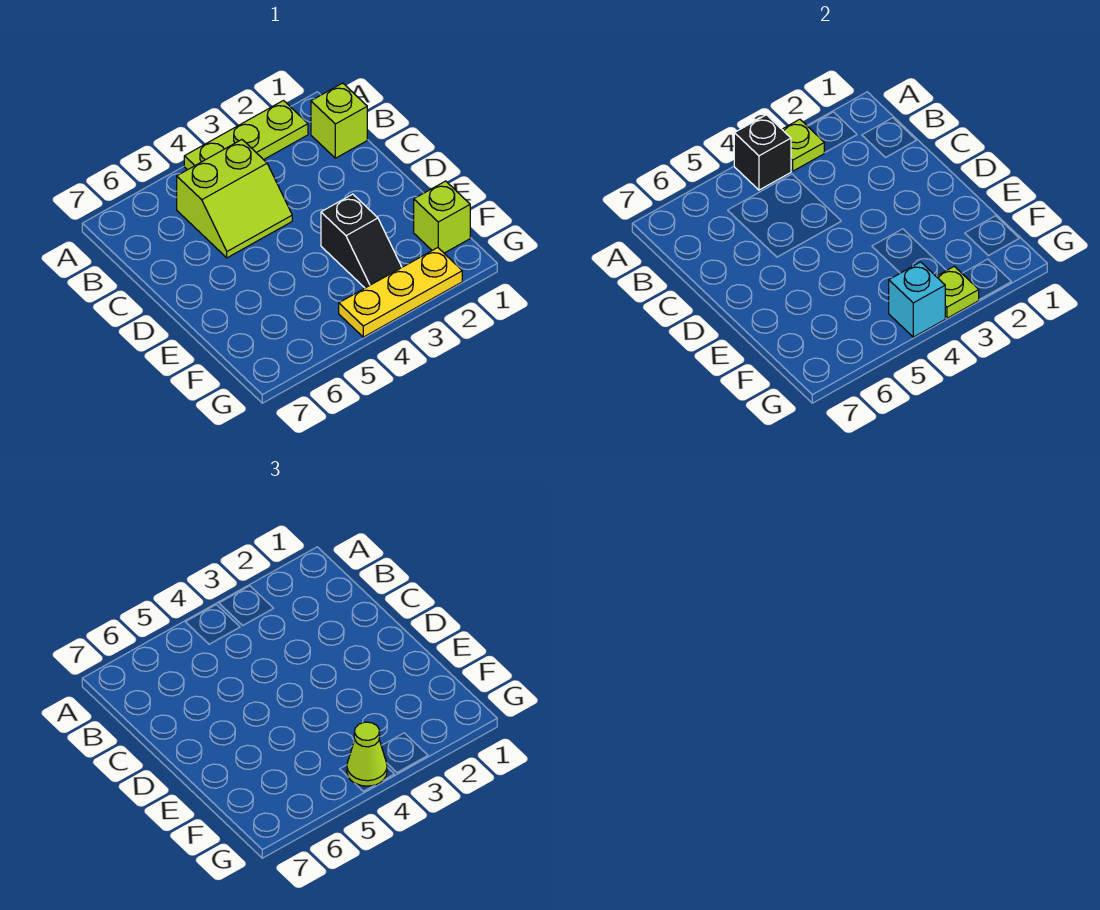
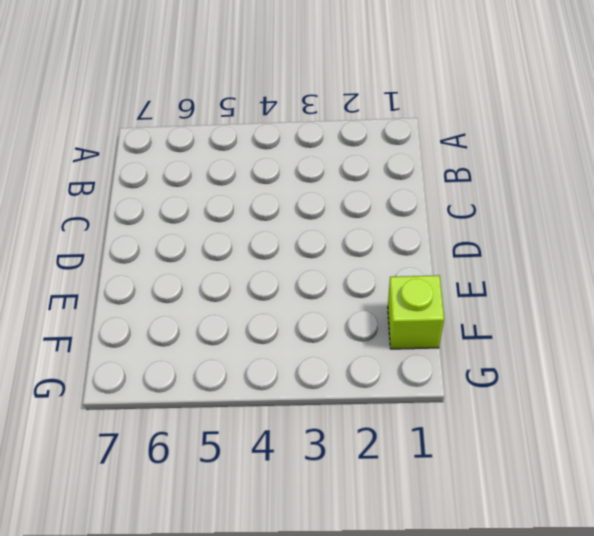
none -> lime 1x3 plate [184,101,308,170]
none -> lime 1x1 brick [311,83,367,158]

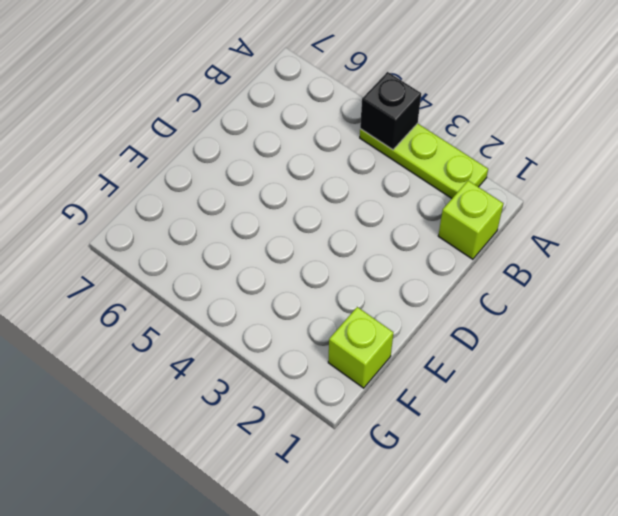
none -> lime 2x2 slope [177,140,292,258]
none -> black 1x2 slope [321,194,402,288]

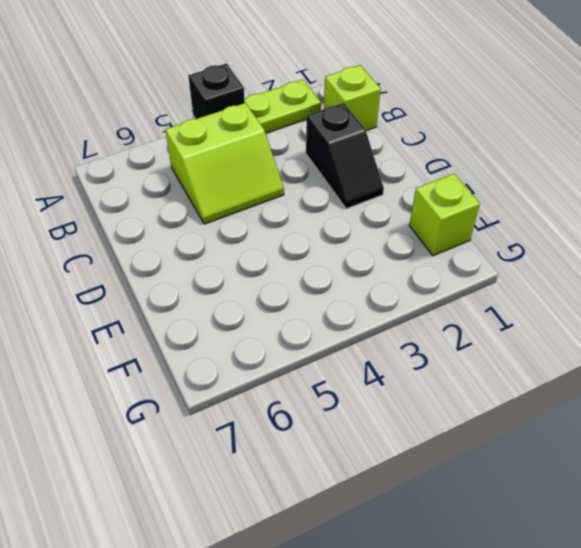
black 1x2 slope [306,103,384,209] -> black 1x2 slope moved to [321,194,402,288]
none -> yellow 1x3 plate [339,248,462,337]
none -> lime 1x1 plate [782,119,824,171]

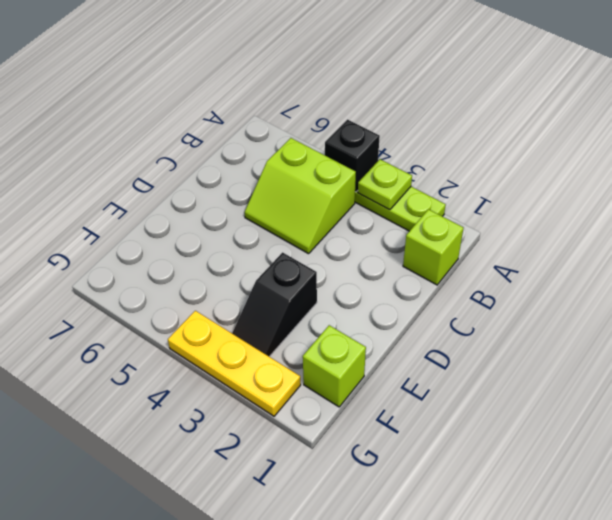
none -> lime 1x1 plate [936,266,979,318]
none -> cyan 1x1 brick [889,262,946,337]

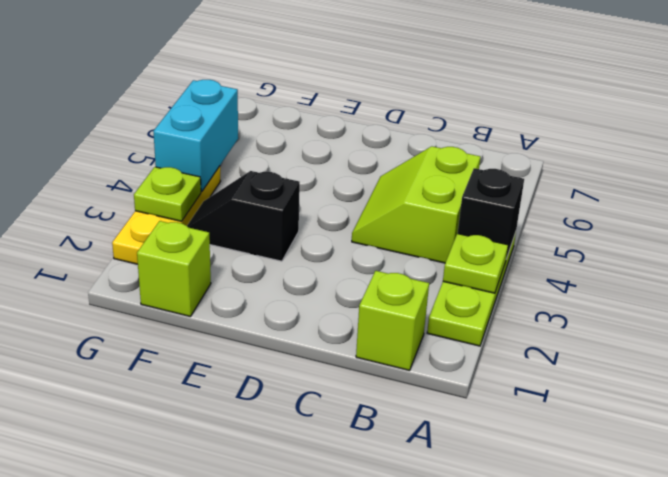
cyan 1x2 brick [153,80,238,192] -> cyan 1x1 brick [889,262,946,337]
none -> lime 1x1 cone [347,722,387,786]

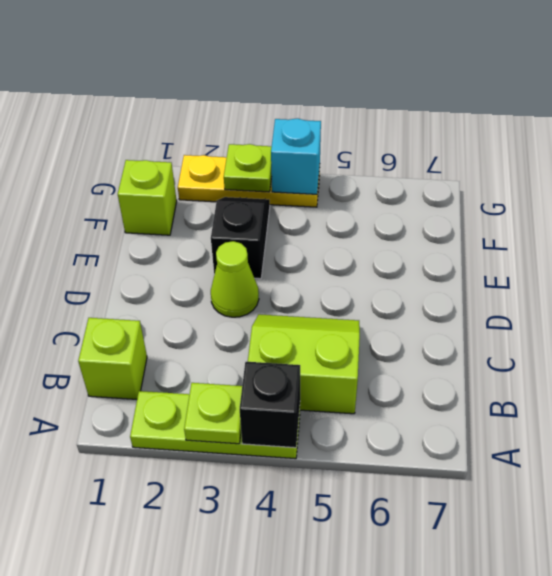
lime 1x1 cone [211,241,259,317] -> lime 1x1 cone moved to [347,722,387,786]

